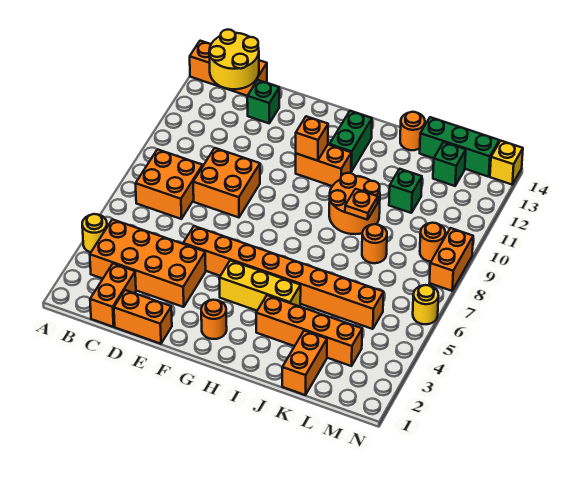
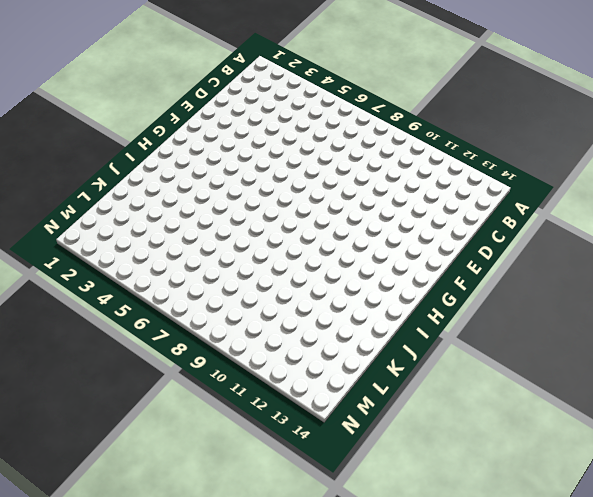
none -> yellow 1x1 round brick [82,214,107,252]
none -> orange 1x3 brick [190,41,267,96]
none -> orange 2x4 brick [90,219,206,307]

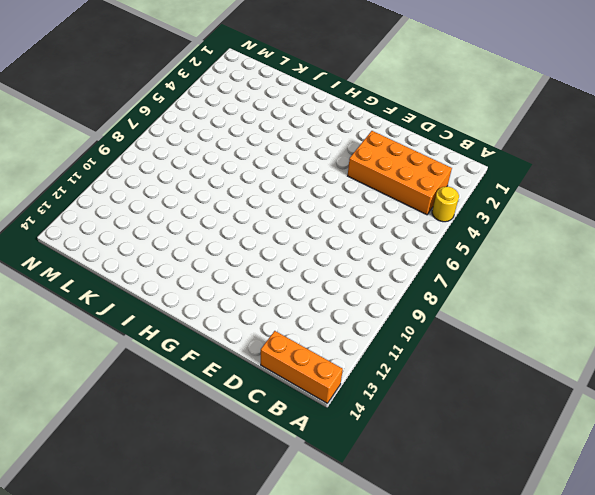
none -> orange 2x2 brick [136,149,203,219]
none -> orange 1x2 brick [90,264,136,327]
none -> orange 1x2 brick [114,290,172,344]

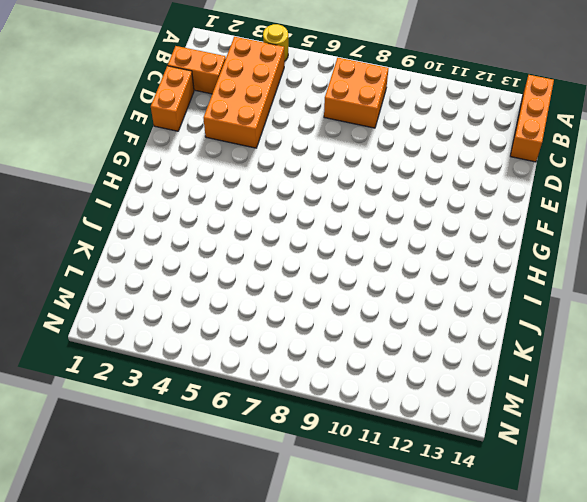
none -> orange 2x2 brick [193,148,260,217]
none -> green 1x1 brick [247,80,279,123]
none -> orange 1x8 brick [183,226,384,329]

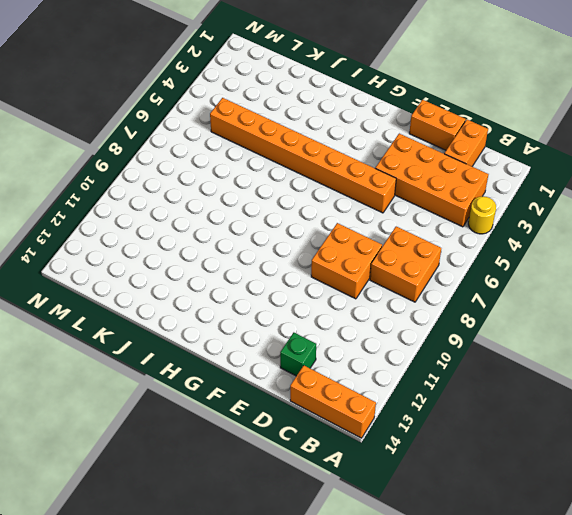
none -> orange 1x1 round brick [201,300,227,339]
none -> yellow 1x3 brick [219,260,301,311]
none -> orange 1x2 brick [296,145,351,186]

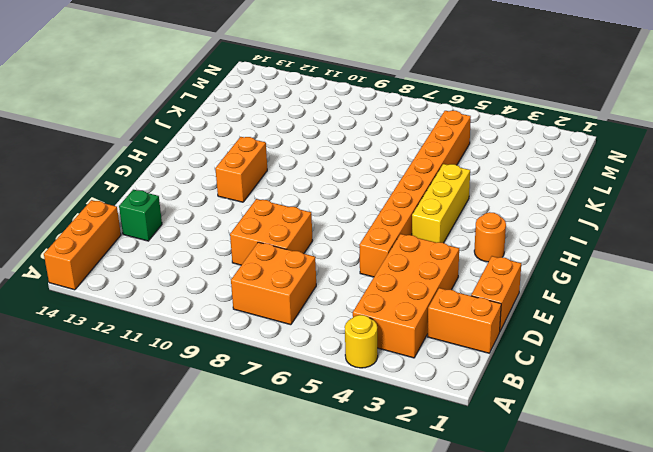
none -> green 1x2 brick [330,111,372,171]
none -> orange 1x4 brick [256,295,362,366]
none -> orange 2x2 round brick [329,173,380,234]

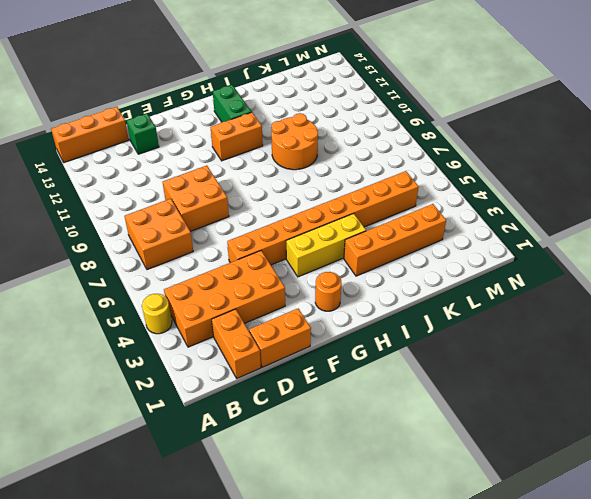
none -> orange 1x1 round brick [400,112,425,150]
none -> orange 1x2 brick [282,331,327,395]
none -> orange 1x1 round brick [362,224,387,263]

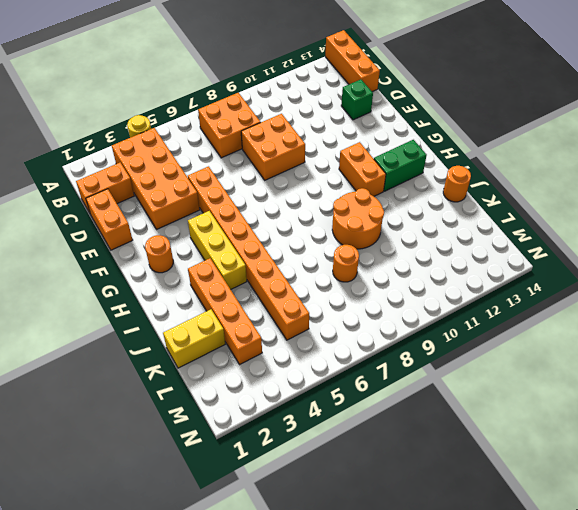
yellow 1x2 brick [163,309,225,368] -> orange 1x2 brick [282,331,327,395]
none -> green 1x1 brick [389,169,422,213]
none -> green 1x3 brick [420,117,499,177]
none -> green 1x1 brick [433,142,466,186]

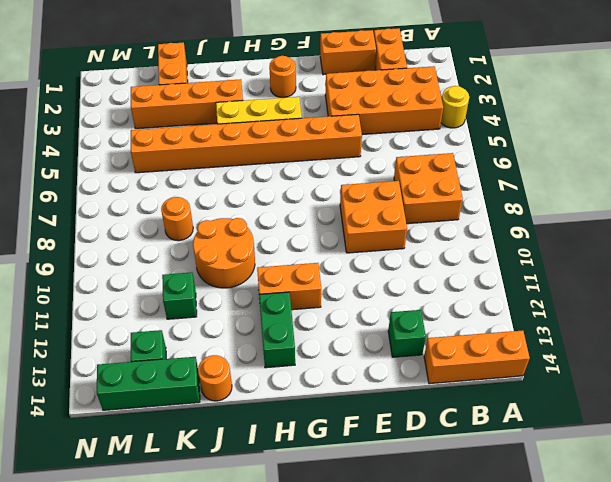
none -> orange 1x1 round brick [420,223,445,262]
none -> yellow 1x1 round brick [413,285,438,324]
none -> orange 1x2 brick [430,228,473,291]

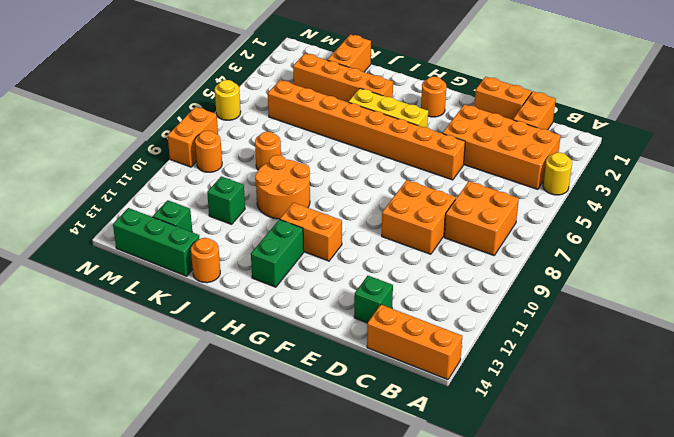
none -> yellow 1x1 brick [490,141,523,184]
none -> yellow 2x2 round brick [209,29,259,89]
none -> orange 1x1 brick [296,116,328,161]

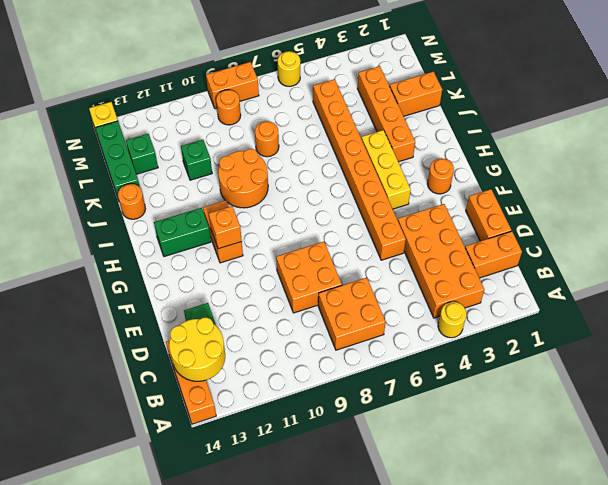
none -> orange 1x1 plate [345,189,378,220]

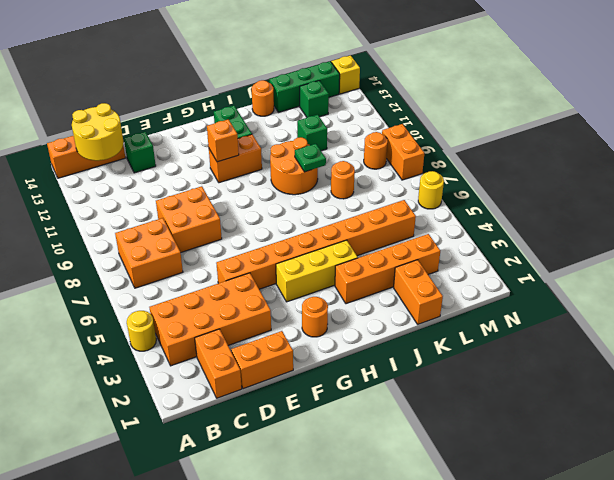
green 1x1 plate [295,144,326,172] -> orange 1x1 plate [345,189,378,220]

